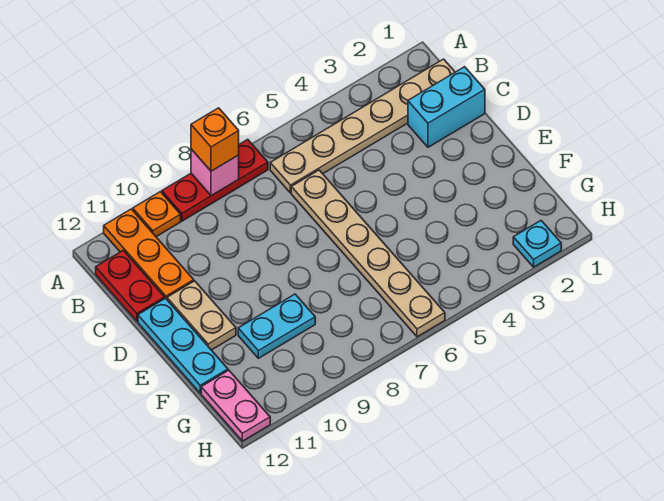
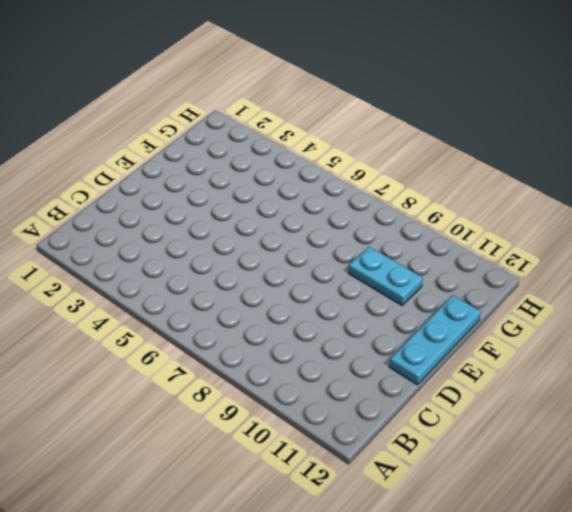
none -> red 1x3 plate [162,139,268,221]
none -> orange 1x1 plate [133,192,181,237]
none -> orange 1x3 plate [104,209,194,299]

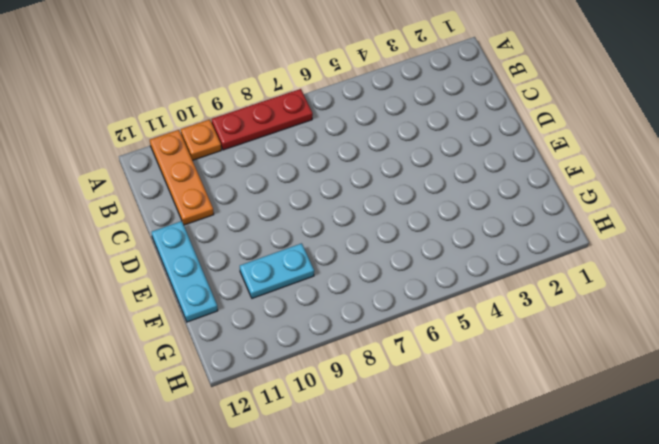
none -> tan 1x6 plate [270,59,455,193]
none -> red 1x2 plate [96,250,165,321]
none -> cyan 1x2 brick [408,67,485,147]

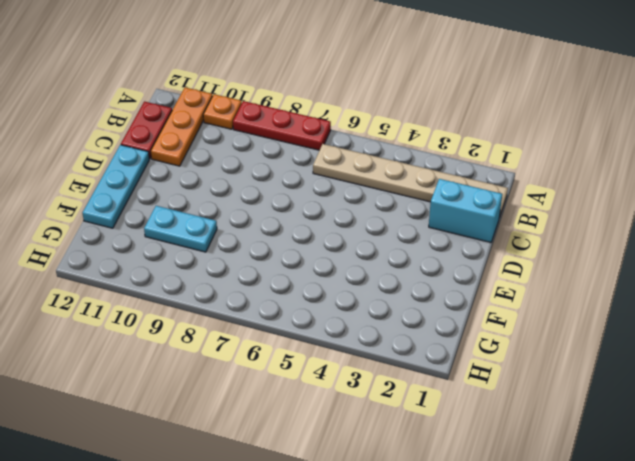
none -> tan 1x6 plate [291,170,445,337]
none -> tan 1x2 plate [167,281,236,350]
none -> pink 1x2 plate [201,370,270,441]

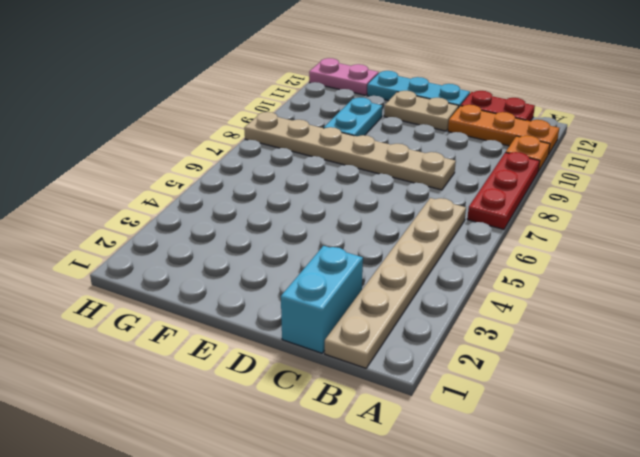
tan 1x6 plate [244,112,456,190] -> tan 1x6 plate moved to [291,170,445,337]
none -> cyan 1x1 plate [513,221,561,267]
none -> pink 1x1 brick [191,149,239,196]
none -> orange 1x1 brick [191,108,239,171]

